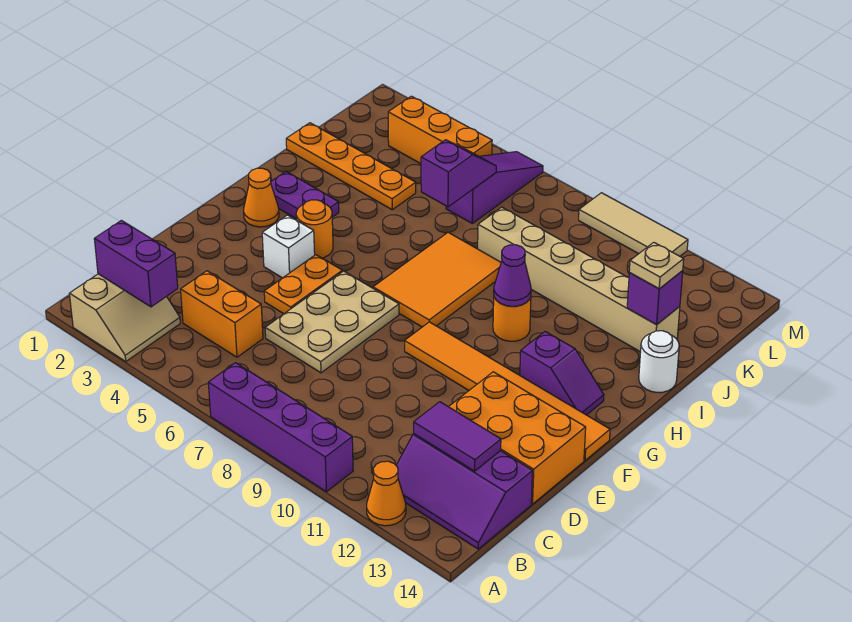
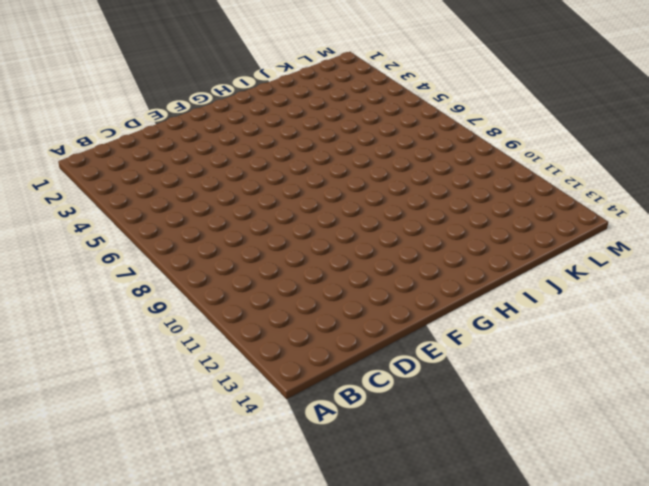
none -> tan 2x2 slope [69,274,180,361]
none -> purple 1x4 brick [208,363,353,492]
none -> orange 1x1 cone [367,461,406,526]

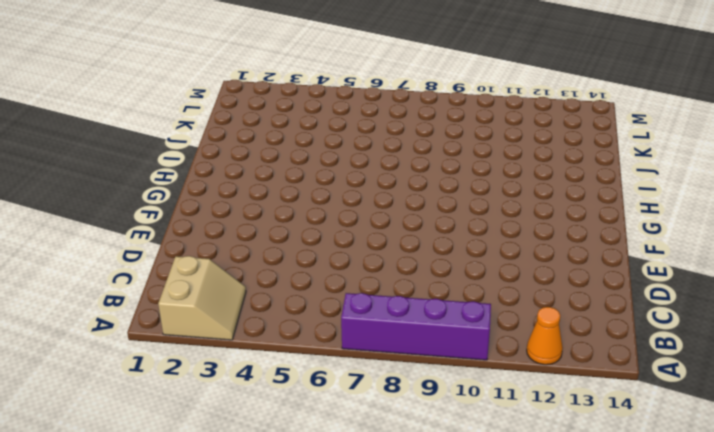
none -> purple 2x3 slope [396,434,532,549]
none -> orange 1x2 brick [181,271,263,357]
none -> tan 2x3 plate [265,271,399,373]

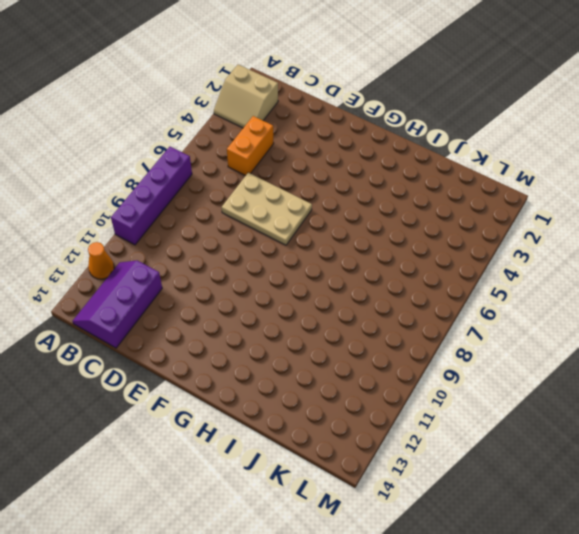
none -> orange 2x3 brick [449,372,586,504]
none -> orange 1x2 plate [264,255,342,314]
none -> white 1x1 brick [262,215,315,278]

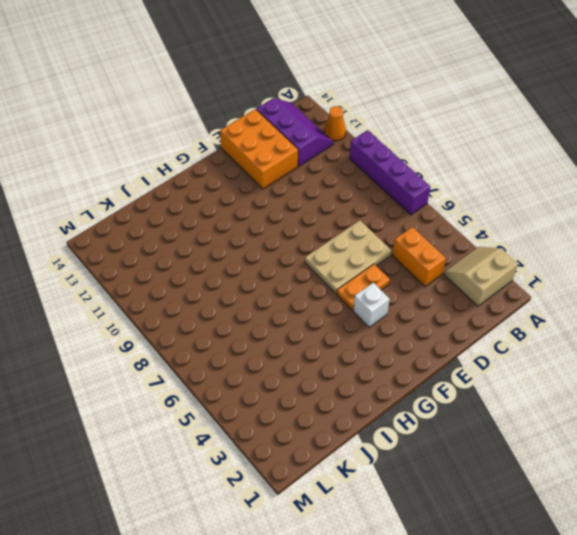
none -> orange 1x6 tile [405,322,610,460]
none -> orange 1x1 cone [244,168,279,227]
none -> orange 1x1 round brick [296,200,333,258]

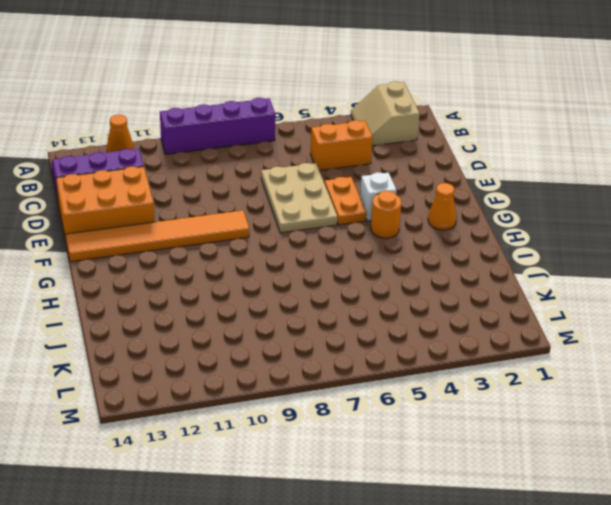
none -> orange 2x3 tile [373,232,501,327]
none -> purple 1x2 slope [520,332,604,415]
none -> purple 1x2 plate [271,172,339,219]

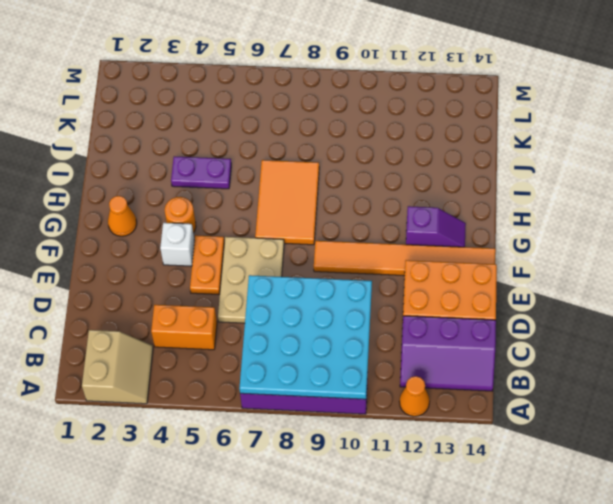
cyan 4x4 plate [239,275,372,399] -> none
purple 1x2 plate [171,156,231,189] -> purple 1x2 plate moved to [271,172,339,219]
none -> orange 1x1 round brick [493,297,531,341]
none -> white 1x1 round brick [639,331,679,392]
none -> orange 1x4 plate [286,123,416,210]

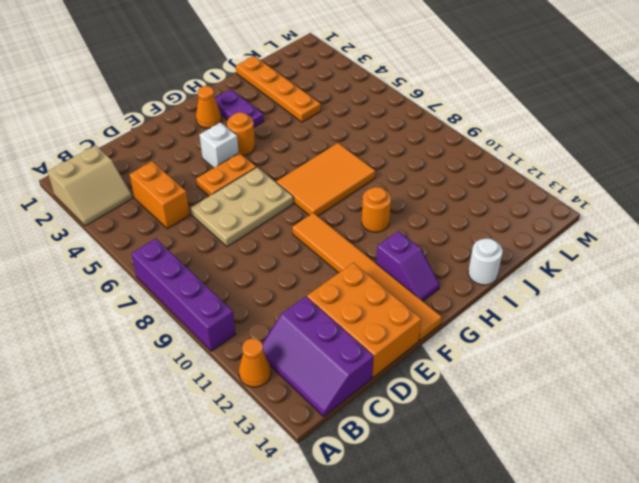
none -> tan 1x6 brick [478,207,680,352]
none -> purple 1x3 slope [446,152,543,223]
none -> orange 1x3 brick [388,96,492,164]

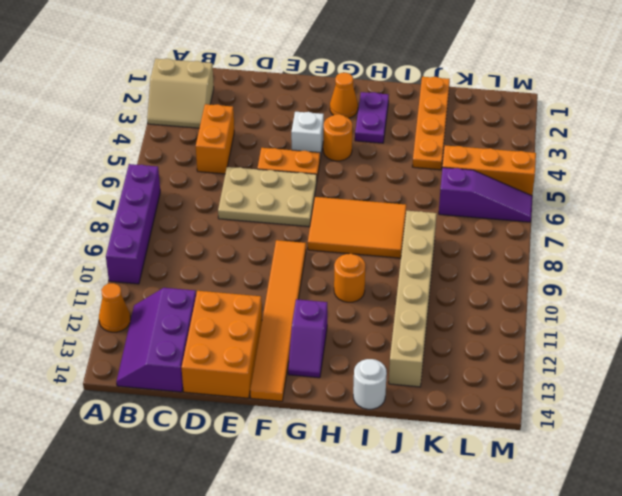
orange 1x3 brick [443,145,536,196] -> orange 1x3 brick turned to [388,96,492,164]
none -> tan 1x3 tile [579,193,688,256]
none -> purple 1x2 brick [94,221,178,307]
none -> purple 1x2 tile [414,402,501,471]

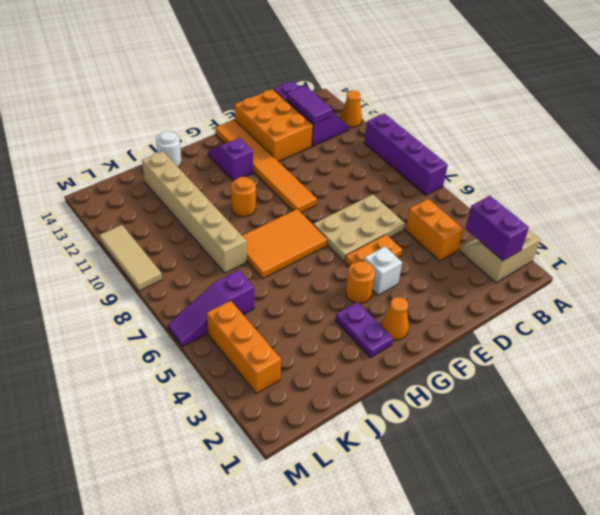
none -> orange 1x4 plate [286,123,416,210]
none -> purple 1x1 cone [494,245,531,306]
none -> purple 1x2 slope [421,140,496,207]

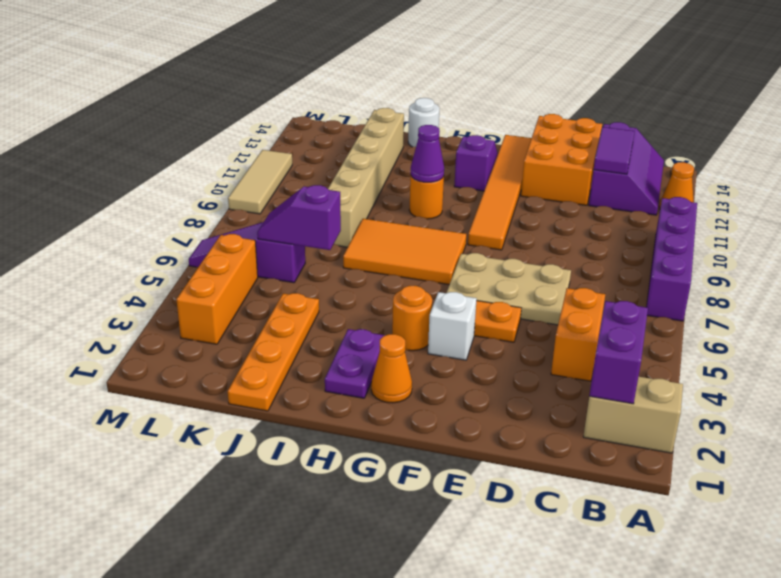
none -> purple 1x1 brick [627,271,683,325]
none -> tan 1x1 plate [629,242,684,289]

